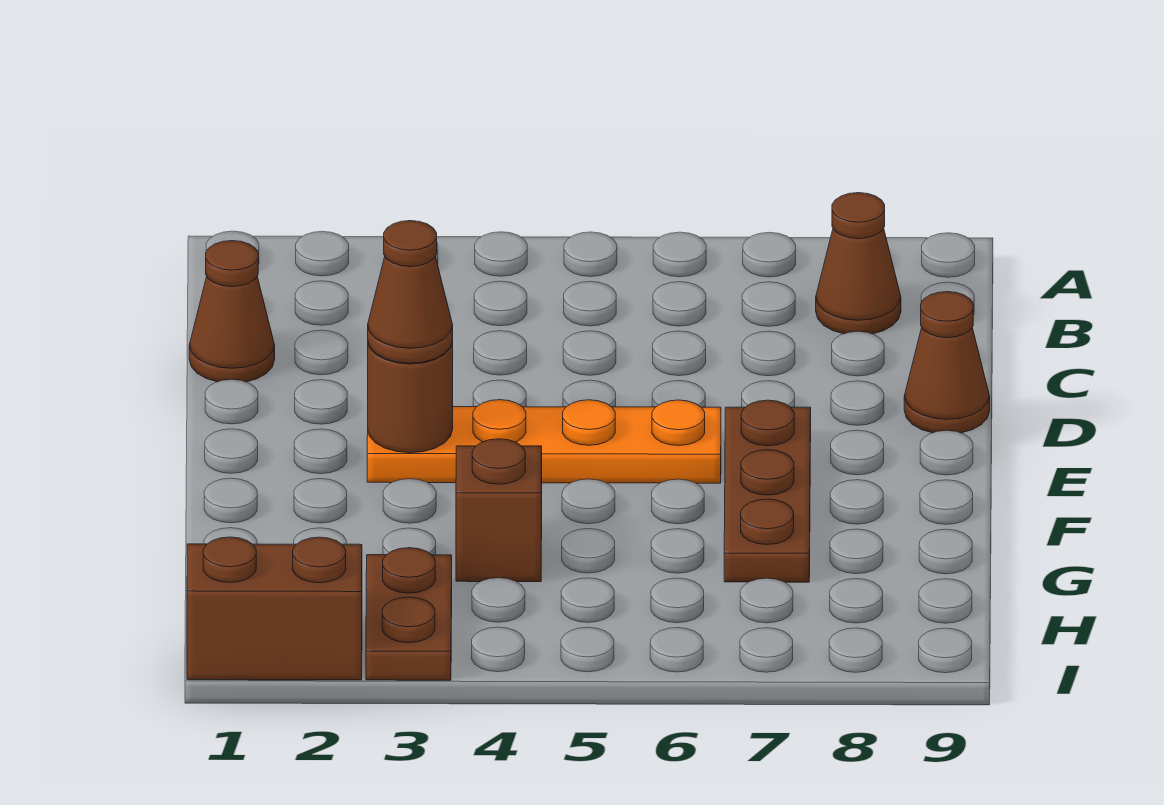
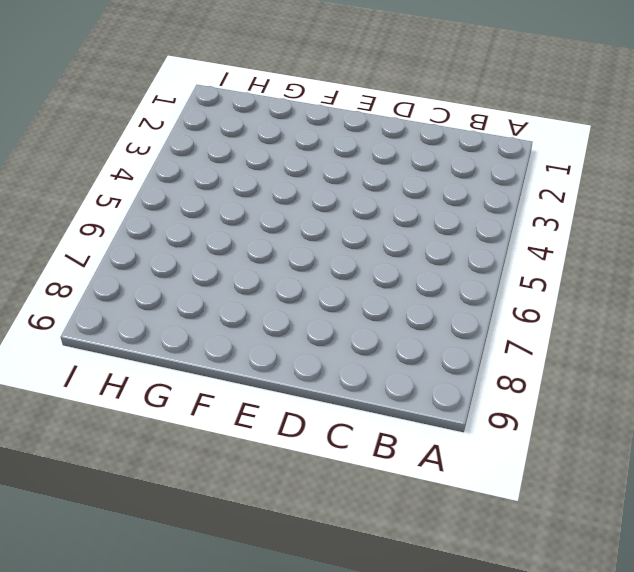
none -> brown 1x1 cone [816,193,901,334]
none -> brown 1x1 cone [189,241,275,382]

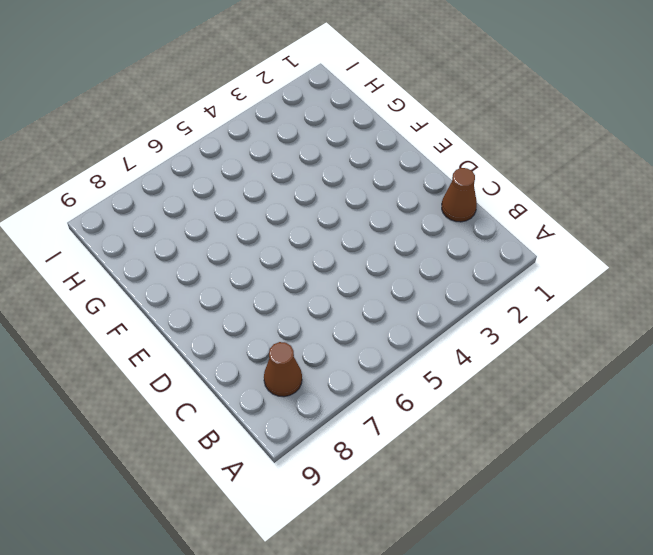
none -> brown 1x1 cone [904,292,990,433]
none -> orange 1x4 plate [367,400,721,483]

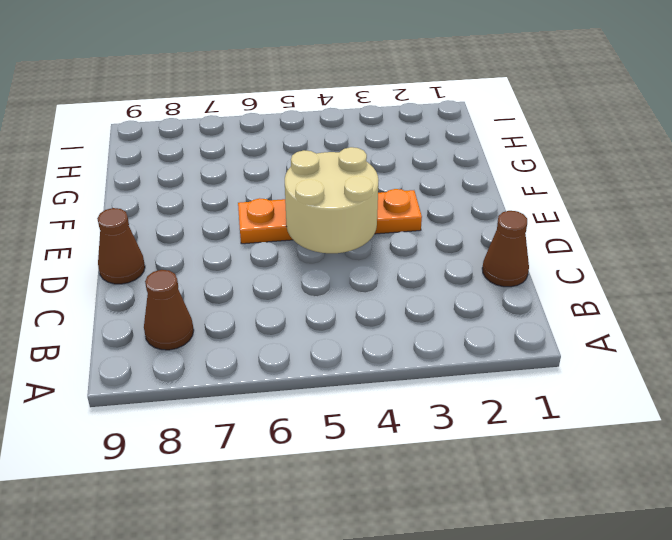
tan 2x2 round brick [285,147,378,253] -> none
none -> brown 1x3 plate [724,400,811,582]
none -> brown 1x1 brick [456,439,542,582]

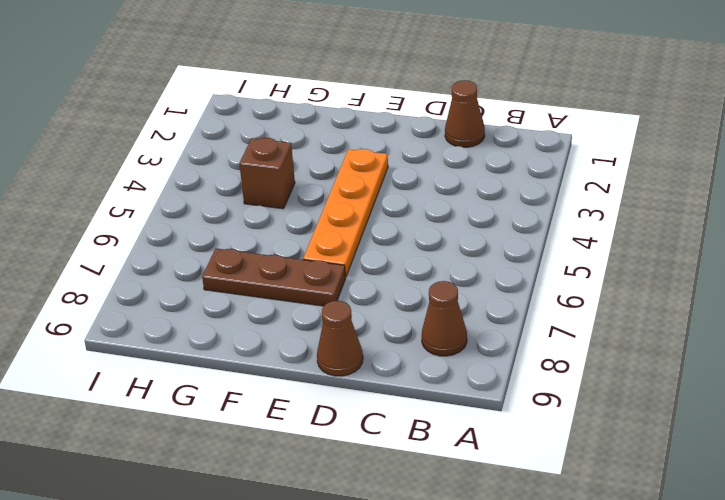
none -> brown 1x2 plate [366,548,452,680]
none -> brown 1x2 brick [187,537,362,680]

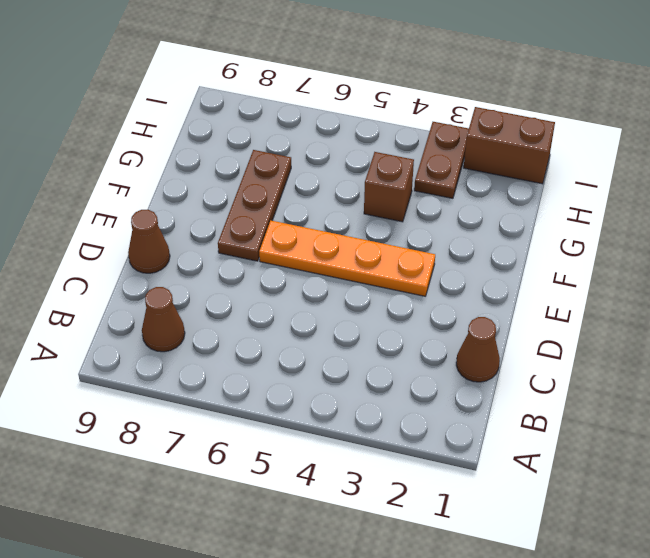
none -> brown 1x1 round brick [368,342,453,453]
none -> brown 1x1 cone [368,221,453,363]

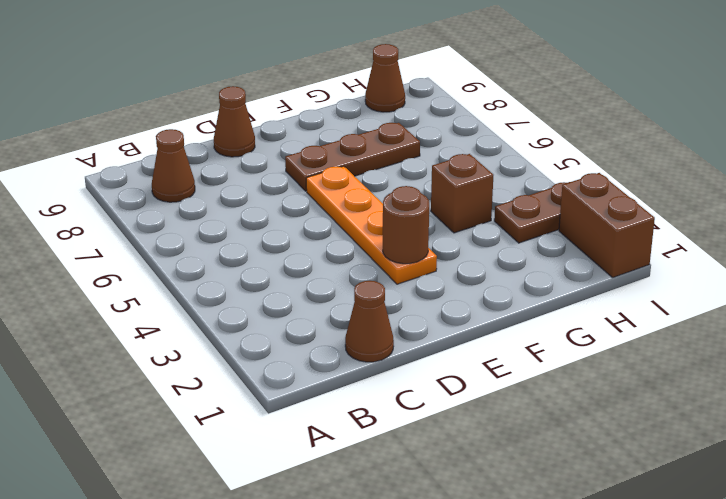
brown 1x1 cone [365,44,405,112] -> brown 1x1 cone moved to [368,221,453,363]

